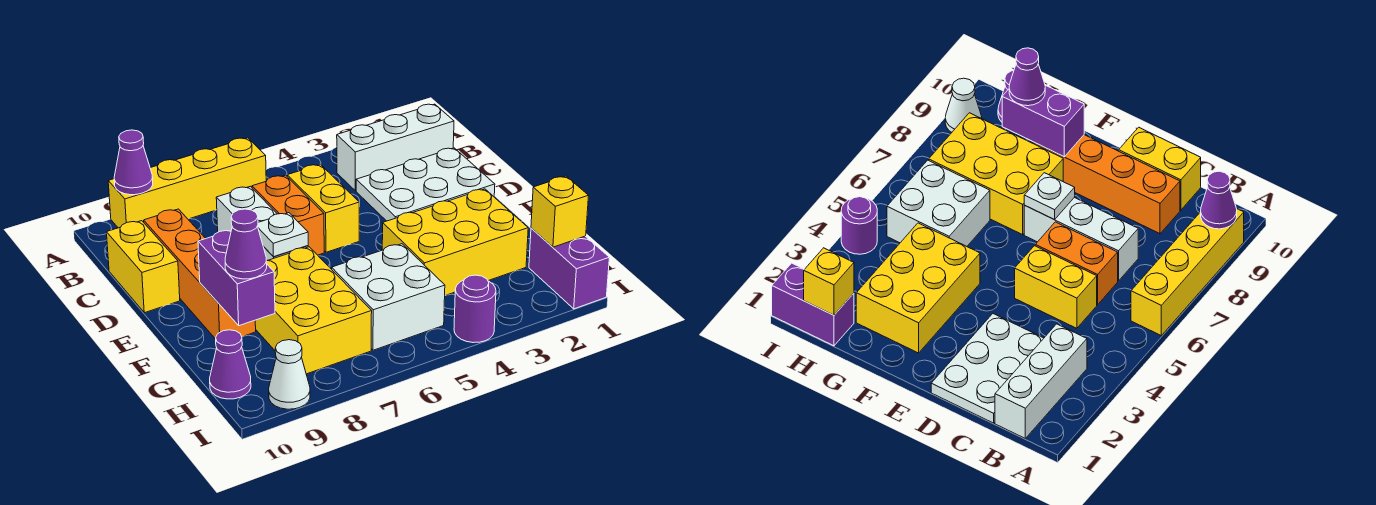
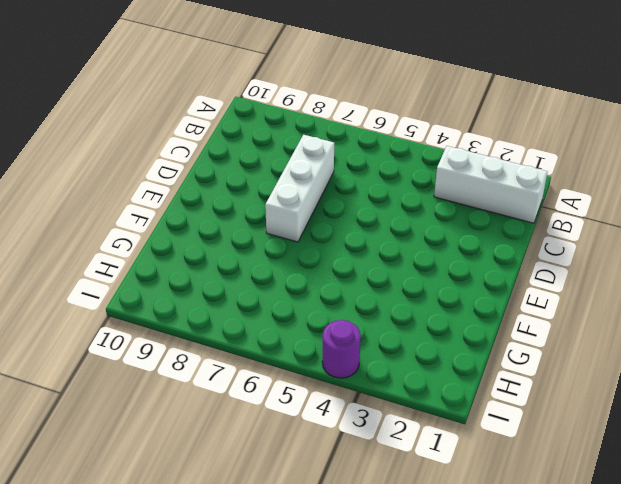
none -> yellow 1x4 brick [108,138,266,228]
none -> white 2x3 plate [356,148,495,221]
none -> yellow 1x2 brick [287,164,359,252]

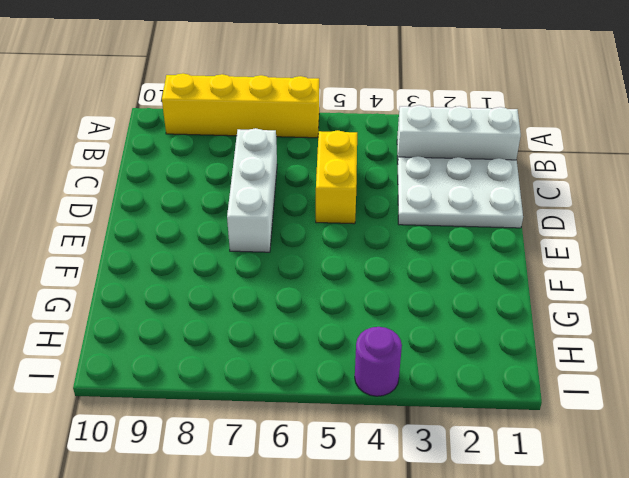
none -> orange 1x2 brick [252,175,324,255]
none -> orange 1x4 brick [144,209,256,339]
none -> yellow 1x2 brick [107,221,180,313]

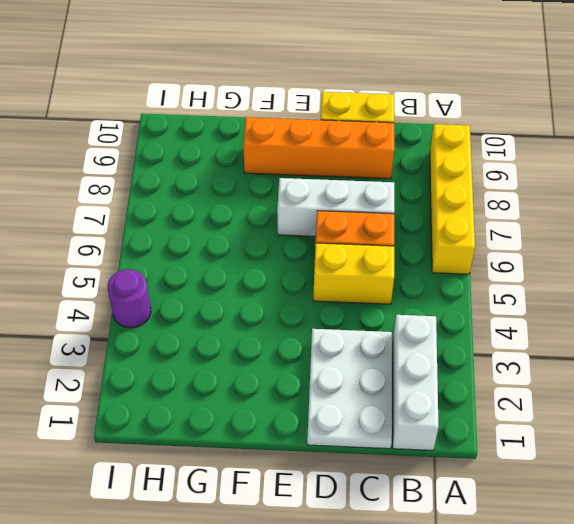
none -> yellow 2x3 brick [382,189,528,295]
none -> yellow 2x3 brick [255,247,372,374]
none -> white 2x2 brick [332,244,445,350]

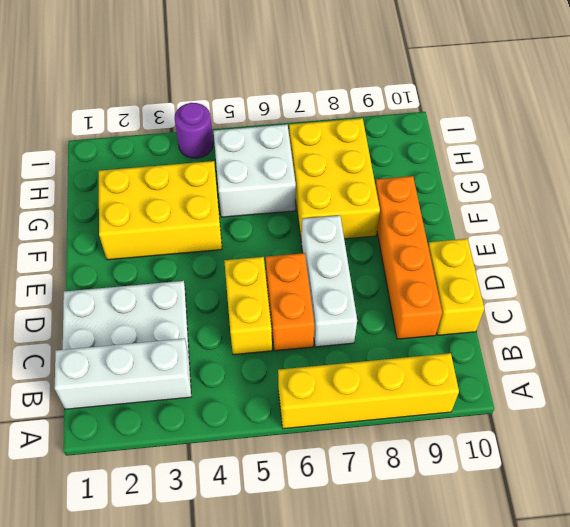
none -> purple 1x2 brick [529,228,609,309]
none -> purple 1x1 cone [210,330,251,399]
none -> white 1x1 cone [269,340,310,409]

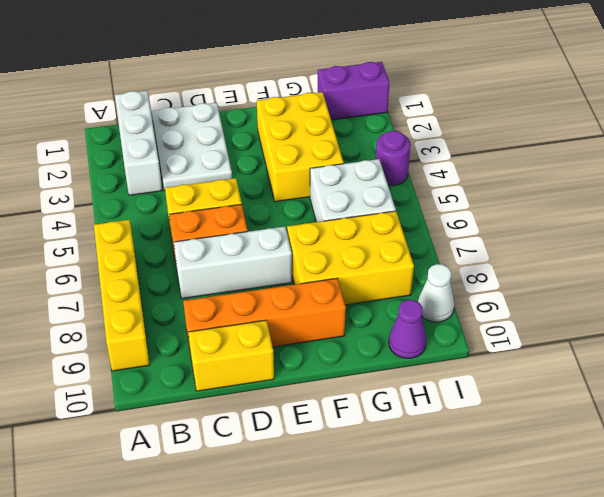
none -> purple 1x1 cone [114,130,153,195]
none -> white 1x1 plate [258,213,308,257]
none -> purple 1x2 brick [198,231,275,326]

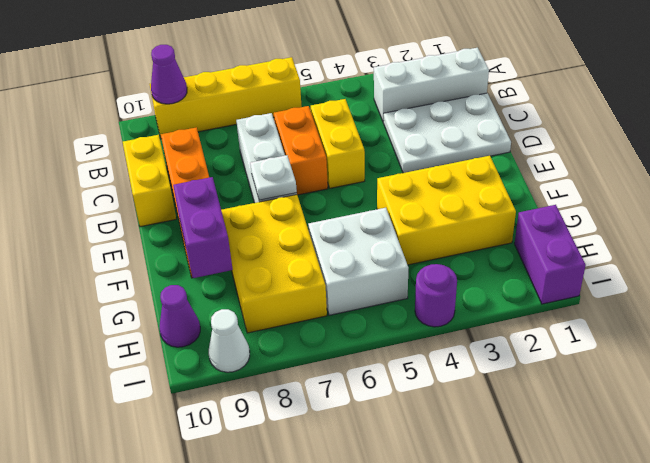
none -> yellow 1x1 brick [531,176,589,247]
none -> purple 1x1 cone [225,209,267,279]

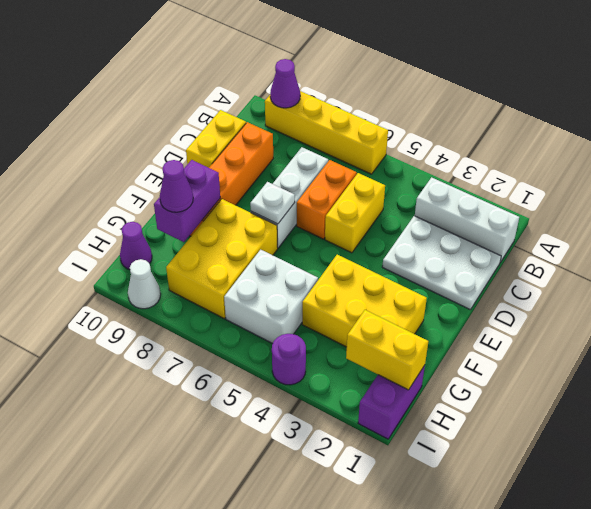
yellow 1x2 brick [346,310,428,390] -> yellow 1x1 brick [531,176,589,247]

